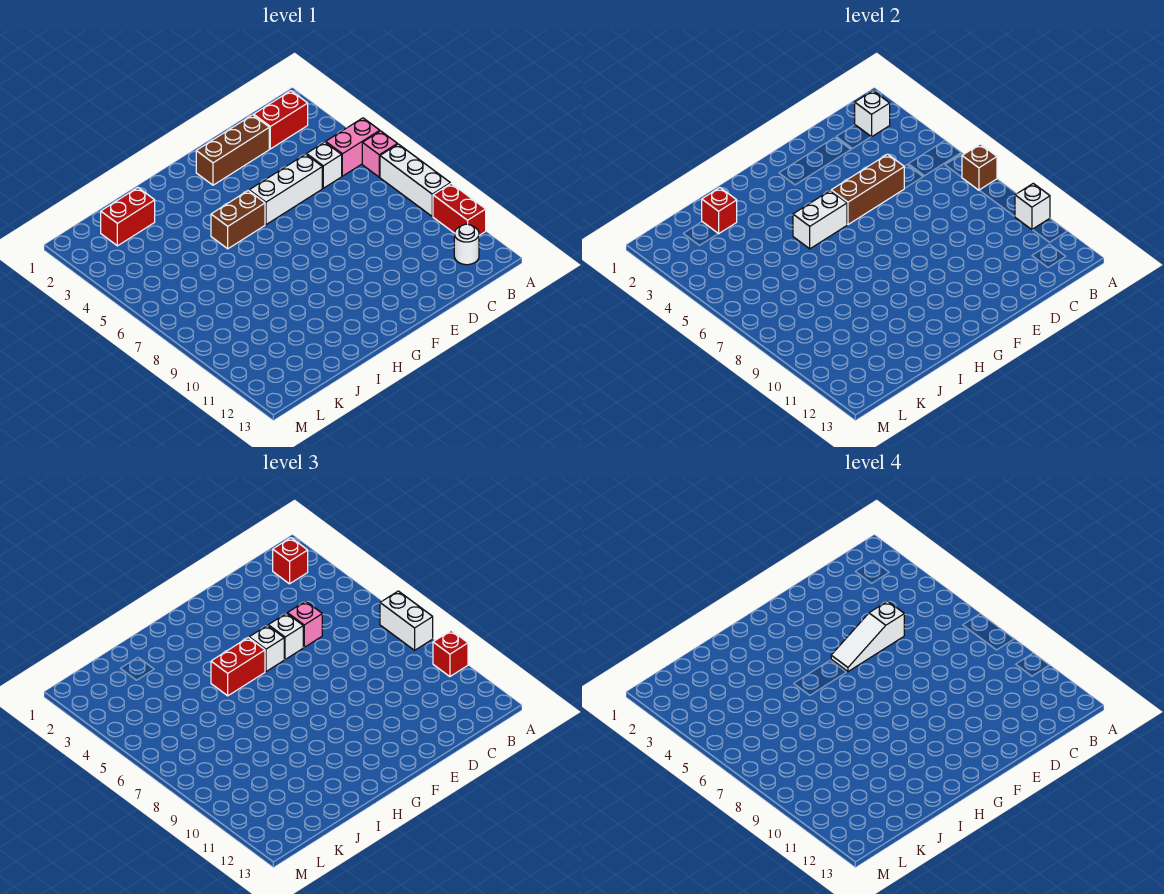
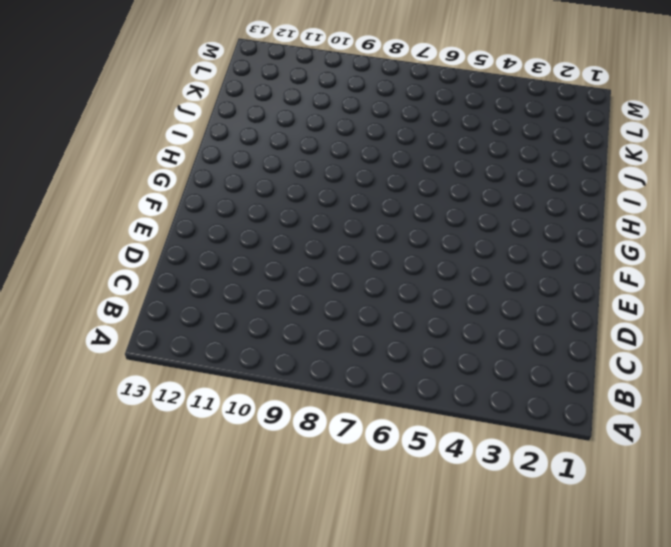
none -> pink 1x2 brick [326,118,380,176]
none -> pink 1x1 brick [362,131,397,177]
none -> white 1x3 brick [380,144,450,216]

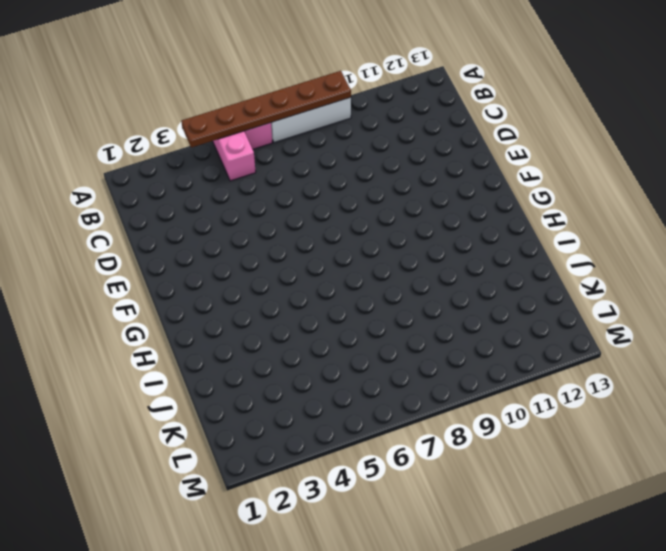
brown 1x6 plate [181,71,351,148] -> brown 1x1 brick [962,144,997,190]
none -> red 1x2 brick [433,183,486,235]
none -> red 1x2 brick [254,91,308,149]
none -> white 1x1 round brick [454,224,479,265]

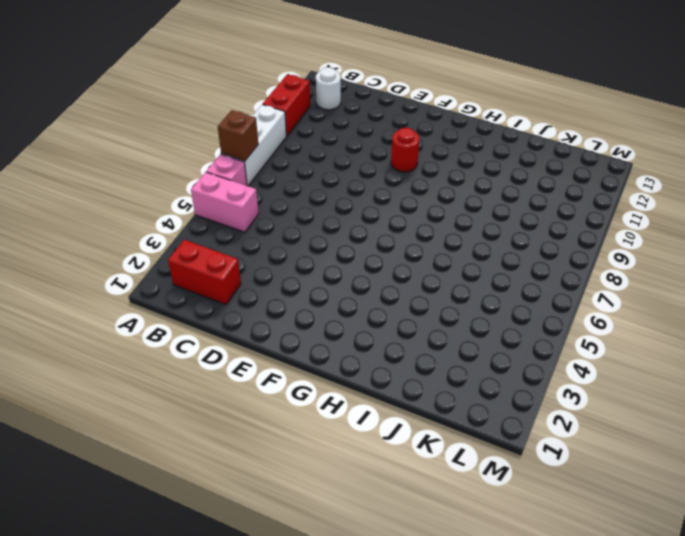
red 1x1 round brick [391,128,419,172] -> none
none -> white 1x1 brick [306,142,342,188]
none -> brown 1x3 brick [196,115,269,185]
none -> white 1x3 brick [249,154,322,225]

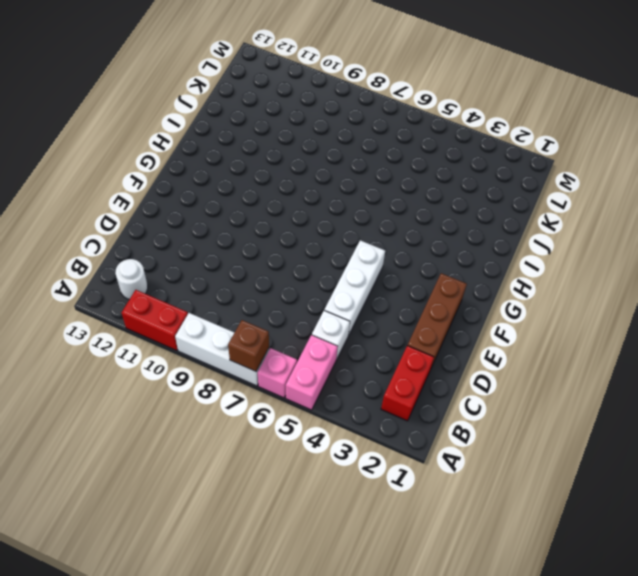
none -> brown 1x2 brick [211,191,265,249]
none -> red 1x2 brick [101,188,155,246]
none -> white 1x1 brick [1015,183,1050,230]

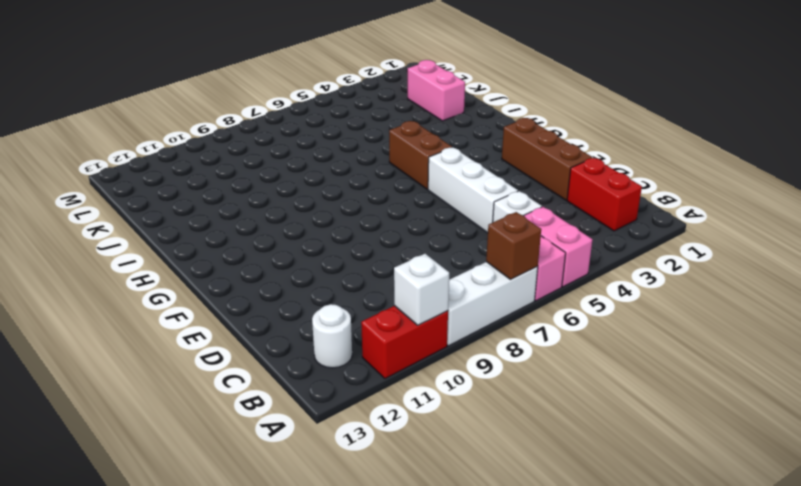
pink 1x2 brick [408,60,465,121] -> red 1x2 brick [101,188,155,246]
none -> white 1x1 brick [855,91,890,137]
none -> brown 1x3 brick [831,154,904,225]
none -> white 1x2 brick [793,191,847,249]

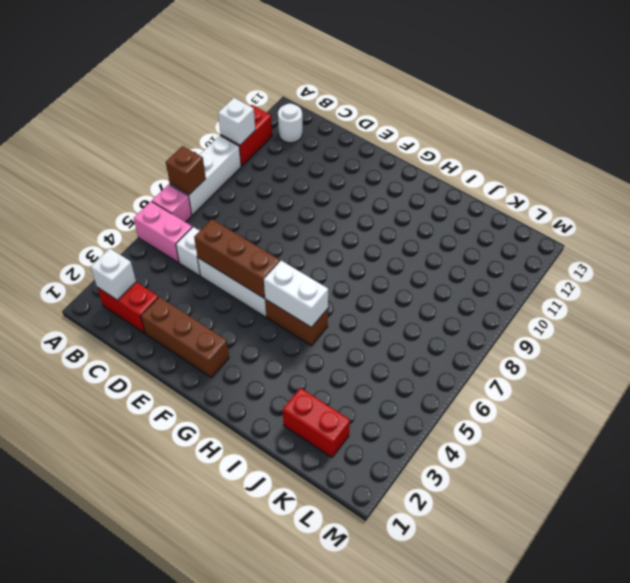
none -> red 1x1 brick [702,188,737,234]
none -> white 1x2 brick [380,591,433,650]
none -> red 1x1 brick [433,630,468,677]

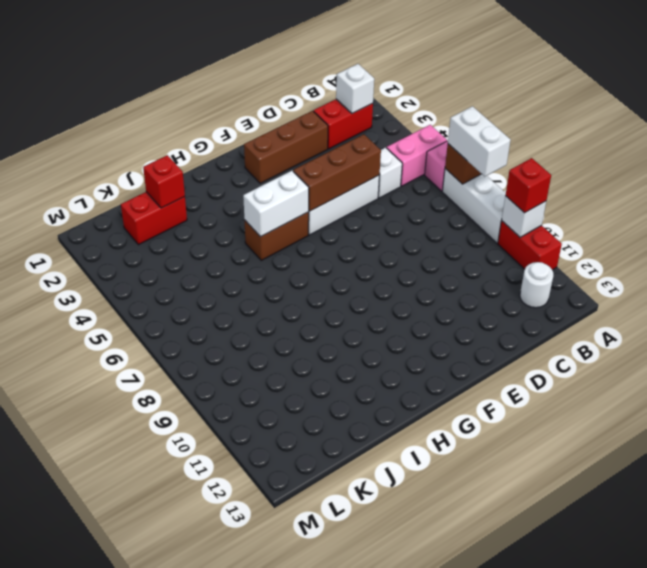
none -> red 1x1 brick [273,538,308,584]
none -> pink 1x1 brick [287,601,322,647]
none -> white 1x1 brick [268,613,303,659]

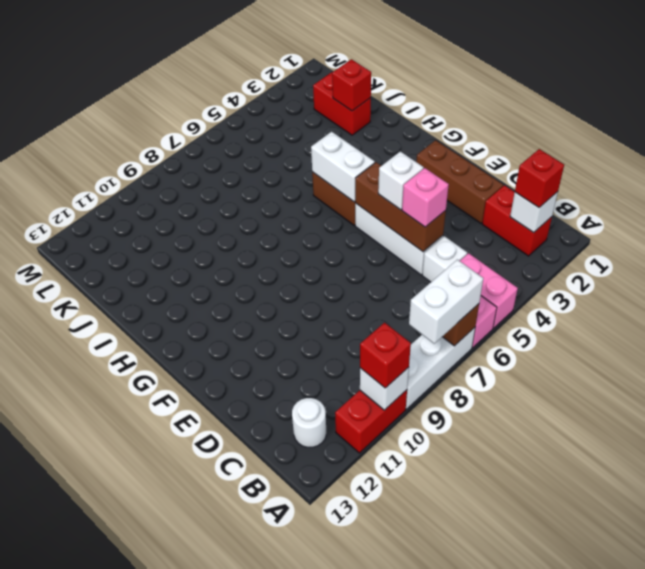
none -> white 1x1 brick [249,625,285,672]
none -> red 1x2 brick [211,638,265,696]
none -> white 1x3 slope [831,601,904,672]

